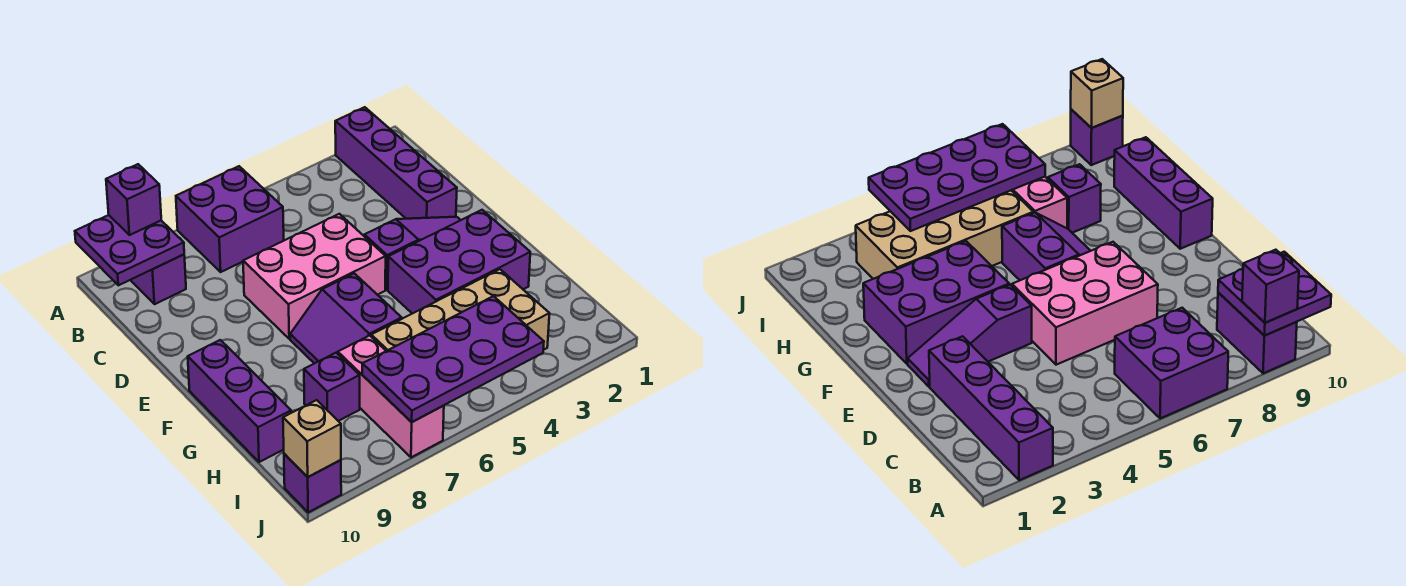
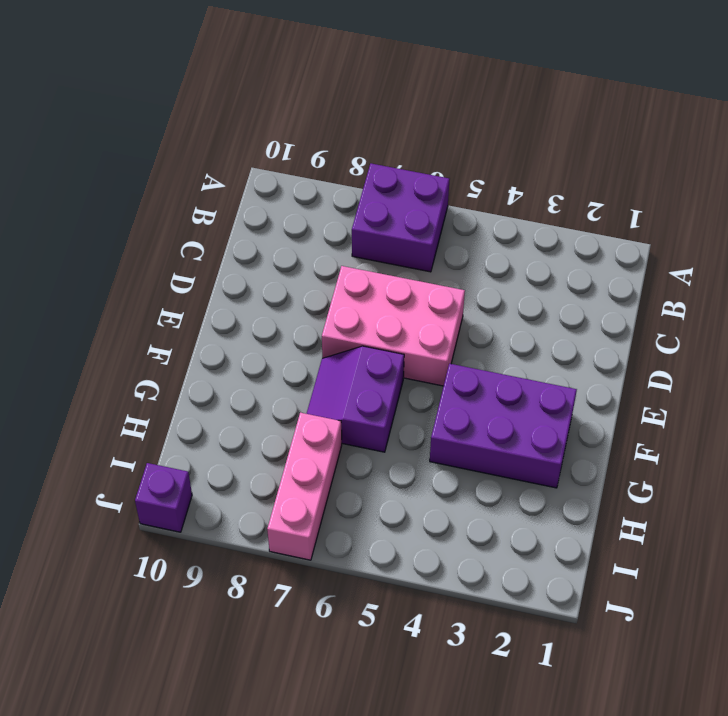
none -> purple 1x4 brick [335,107,457,219]
none -> purple 1x2 brick [131,255,186,304]
none -> purple 1x3 slope [364,217,460,290]

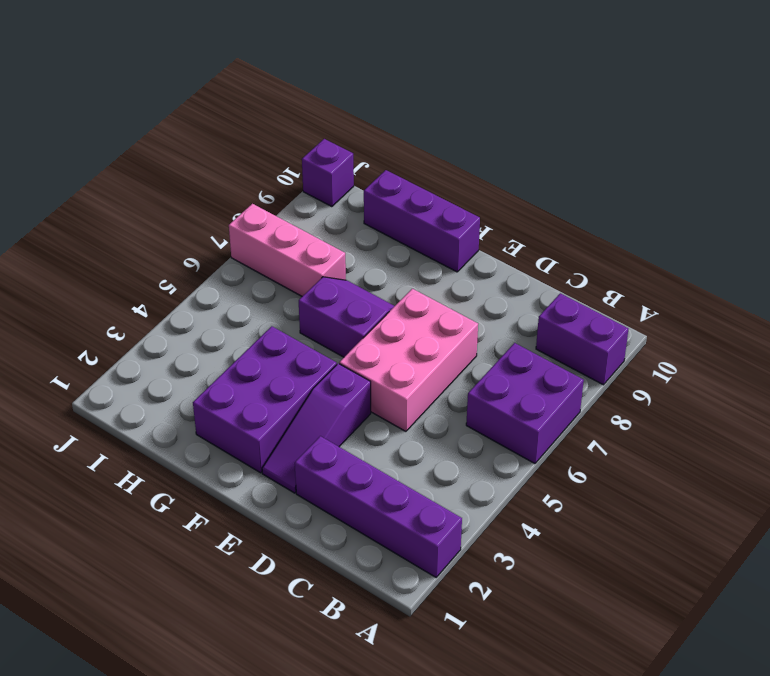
none -> tan 2x4 brick [371,269,550,351]
none -> purple 1x1 brick [304,353,360,421]
none -> purple 2x2 plate [75,215,184,285]

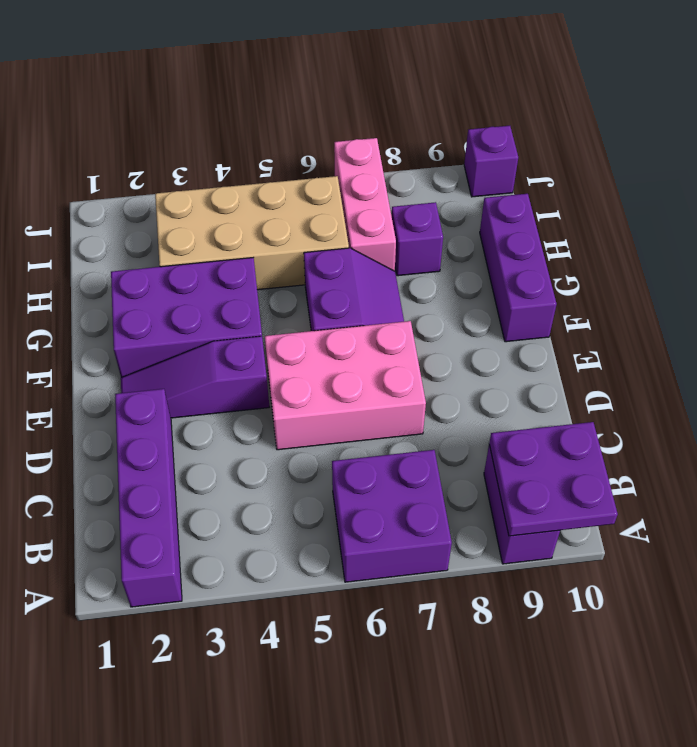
none -> purple 2x4 plate [362,296,544,422]
none -> tan 1x1 brick [283,400,341,477]
none -> purple 1x1 brick [106,164,161,235]

